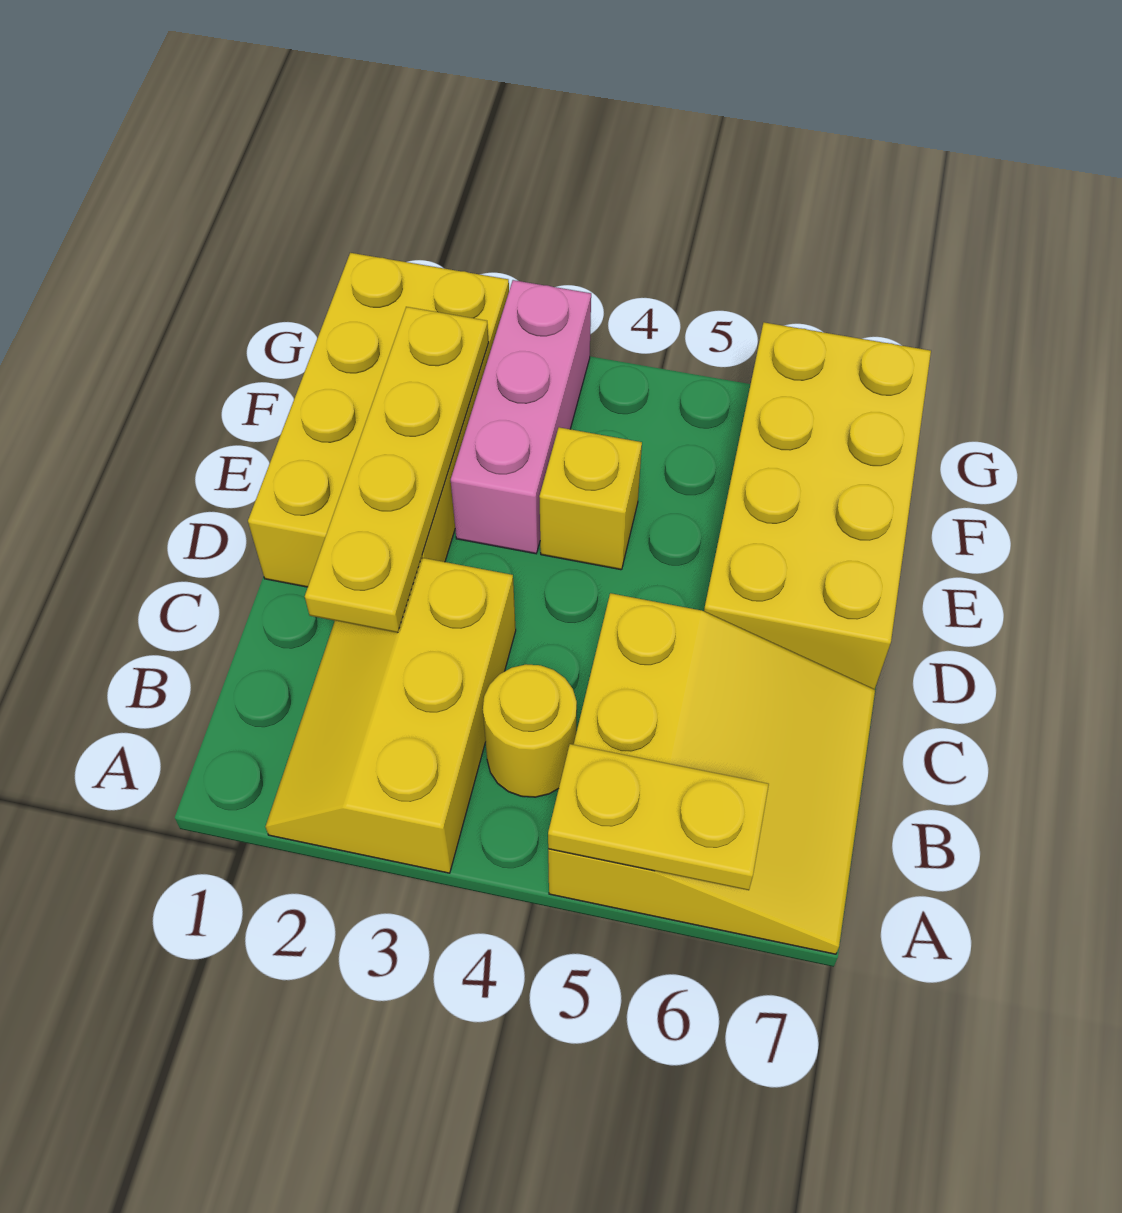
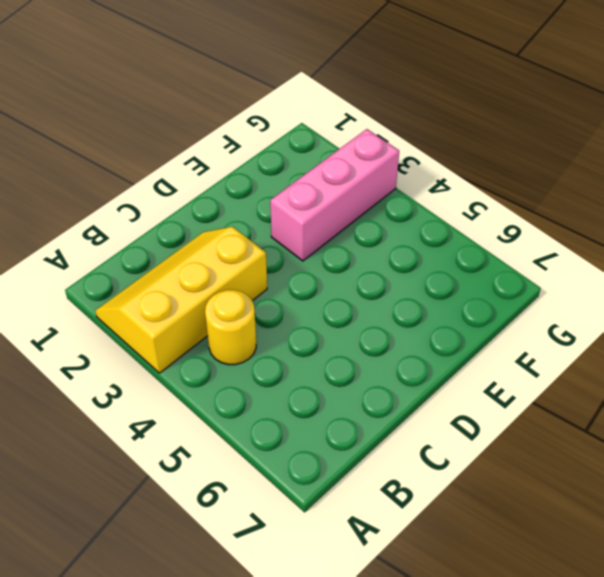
none -> yellow 3x3 slope [548,593,875,954]
none -> yellow 2x4 brick [248,253,509,587]

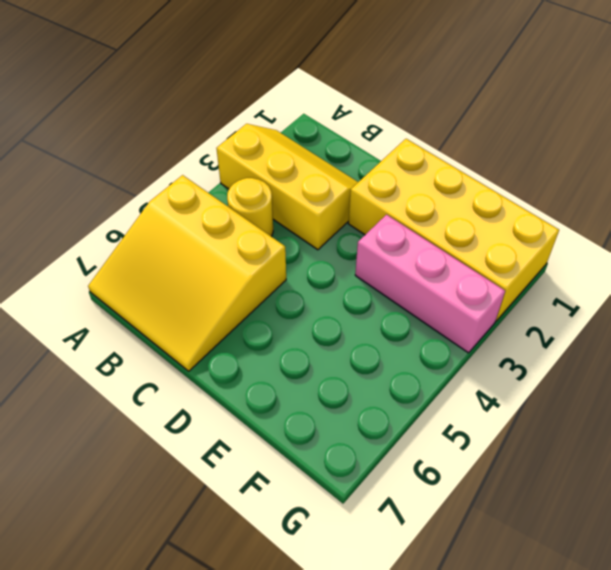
none -> yellow 2x4 brick [704,322,931,690]
none -> yellow 1x1 brick [539,427,642,570]

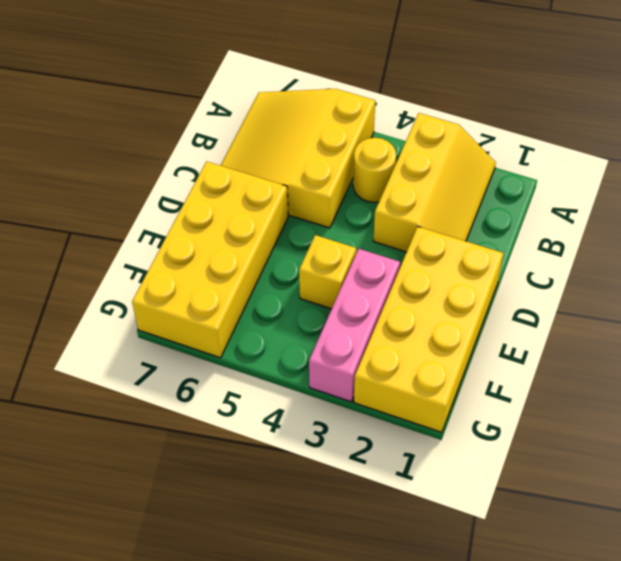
none -> yellow 1x2 plate [548,744,769,890]
none -> yellow 1x4 plate [305,307,489,633]

